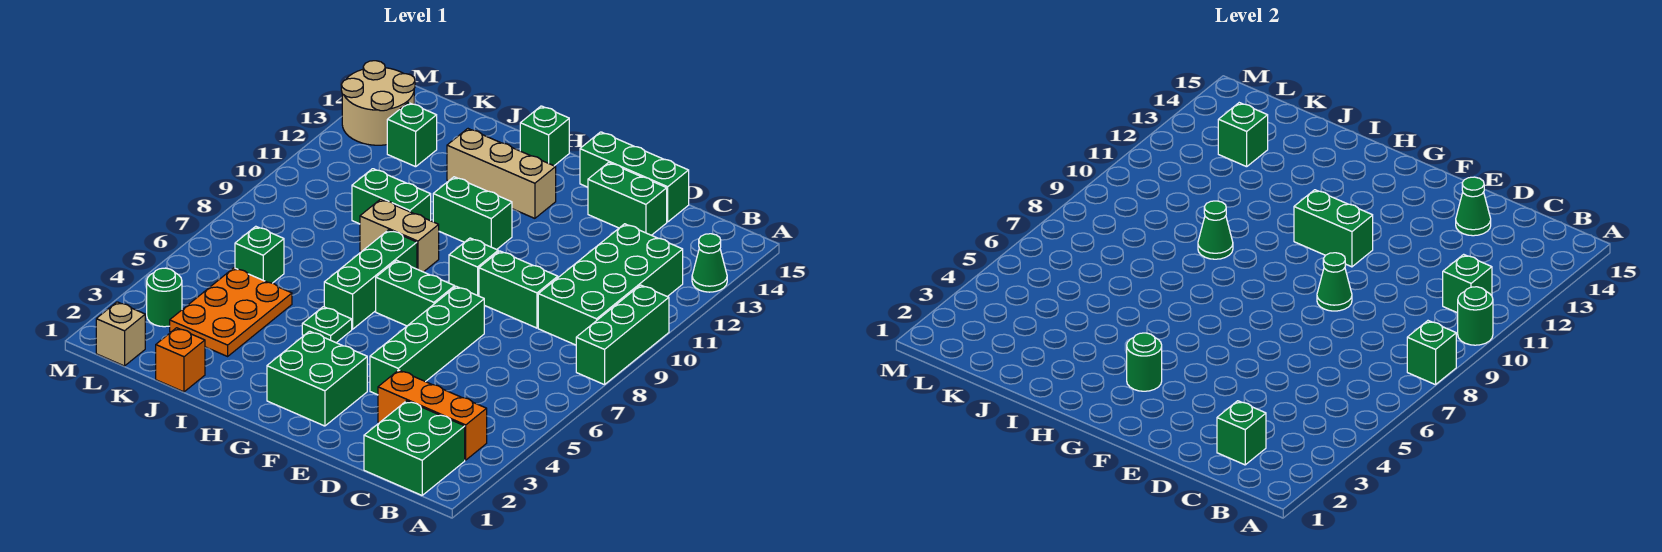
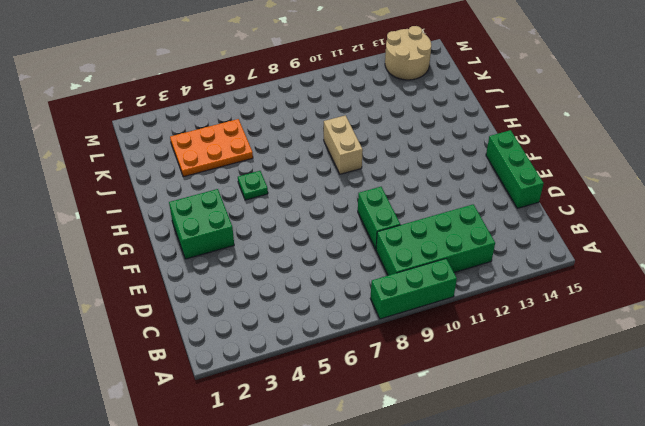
none -> green 1x1 cone [692,234,727,292]
none -> green 2x2 brick [364,401,465,495]
none -> orange 1x3 brick [378,370,487,460]
none -> green 1x2 brick [588,163,667,235]

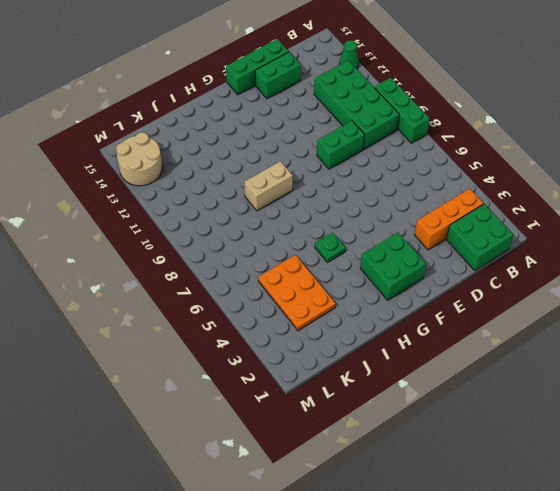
none -> green 1x4 brick [370,286,484,395]
none -> green 1x2 brick [376,260,455,326]
none -> green 1x1 brick [449,238,498,296]
none -> green 1x2 brick [433,177,512,250]

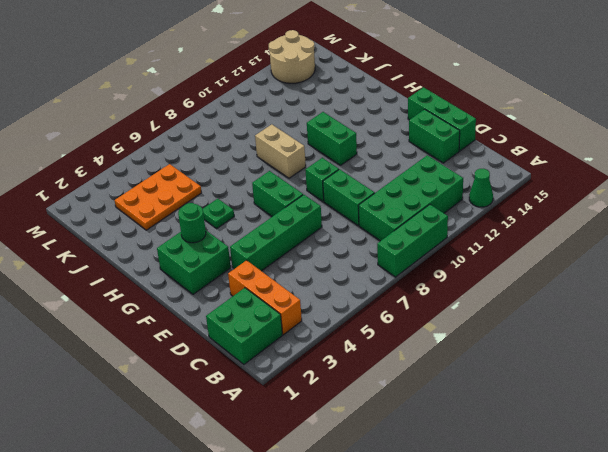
none -> tan 1x3 brick [447,129,556,218]
none -> green 1x3 brick [324,230,417,329]
none -> green 1x1 brick [520,106,569,166]
none -> green 1x2 brick [352,169,431,224]

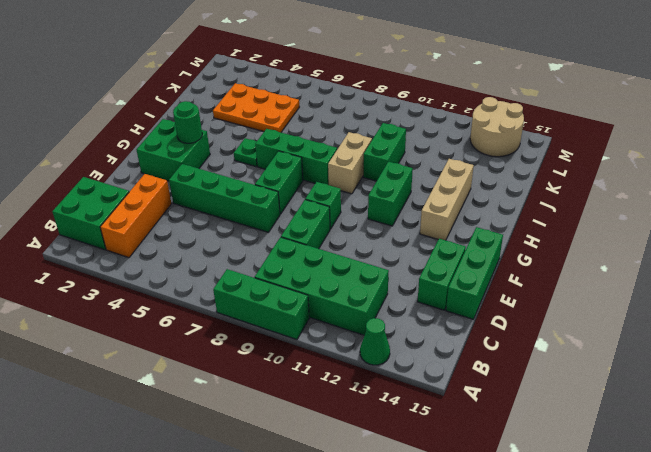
none -> green 1x1 brick [520,106,569,166]
none -> orange 1x1 brick [156,328,205,392]
none -> green 1x1 brick [235,226,284,283]
none -> green 1x1 brick [387,103,437,167]

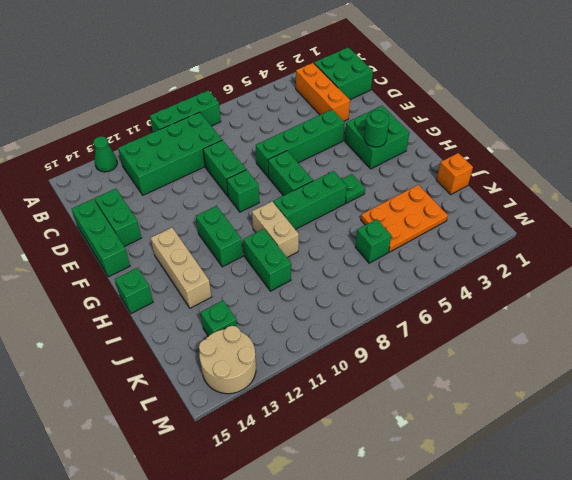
none -> tan 1x1 brick [96,302,145,366]
none -> green 1x1 round brick [147,268,182,327]
none -> green 1x1 brick [1407,321,1456,385]
none -> green 1x1 round brick [1458,287,1493,345]

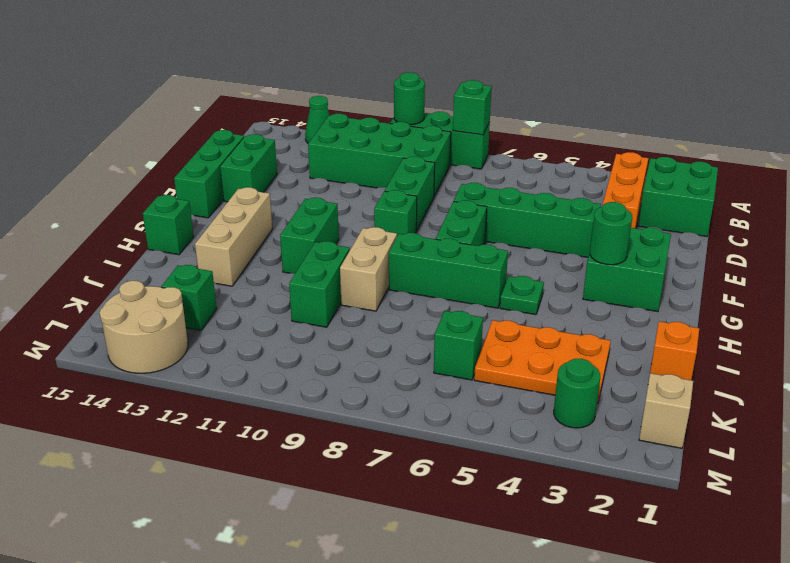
none -> green 1x1 brick [1443,254,1492,313]
none -> green 1x1 brick [1217,401,1266,465]
none -> green 1x1 cone [1456,177,1491,236]
none -> green 1x1 cone [1317,253,1352,311]

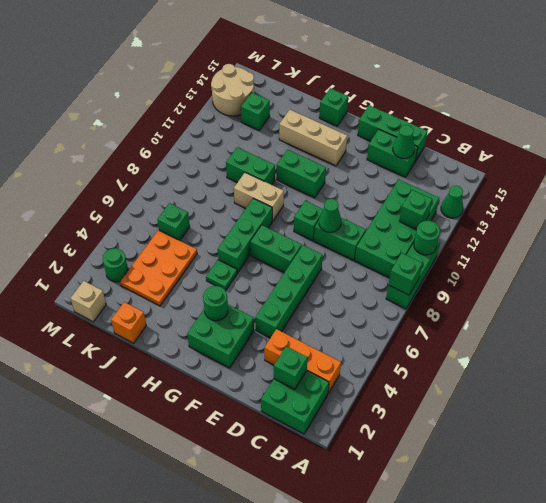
none -> green 1x2 brick [1294,190,1373,267]
none -> green 1x1 cone [1198,201,1233,259]
none -> green 1x1 brick [1218,103,1268,167]

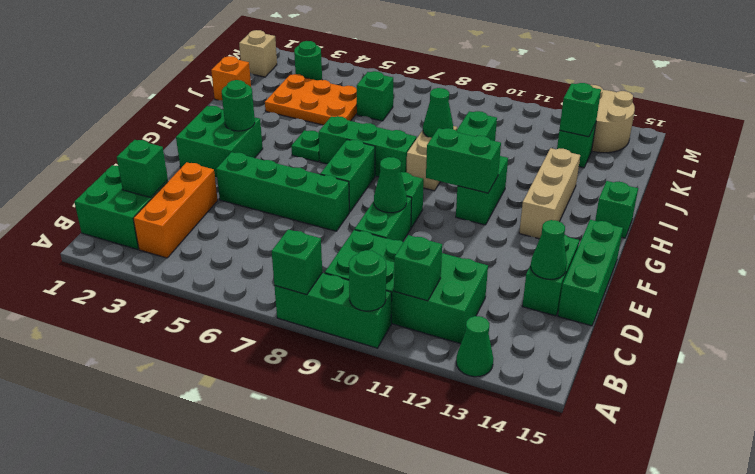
green 1x2 brick [426,128,501,193] -> green 1x2 brick turned to [1294,190,1373,267]

